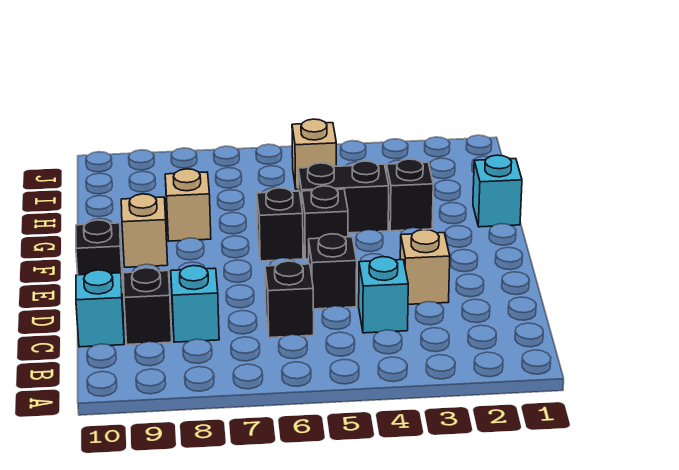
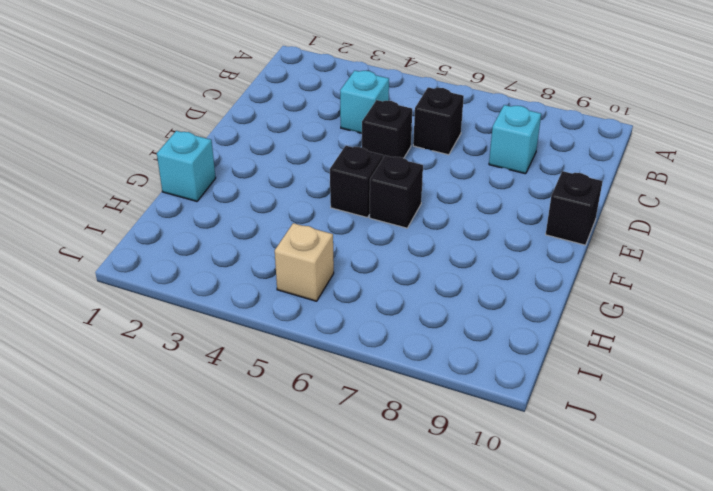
none -> black 1x1 brick [123,268,172,345]
none -> cyan 1x1 brick [76,270,124,347]
none -> tan 1x1 brick [400,230,450,304]

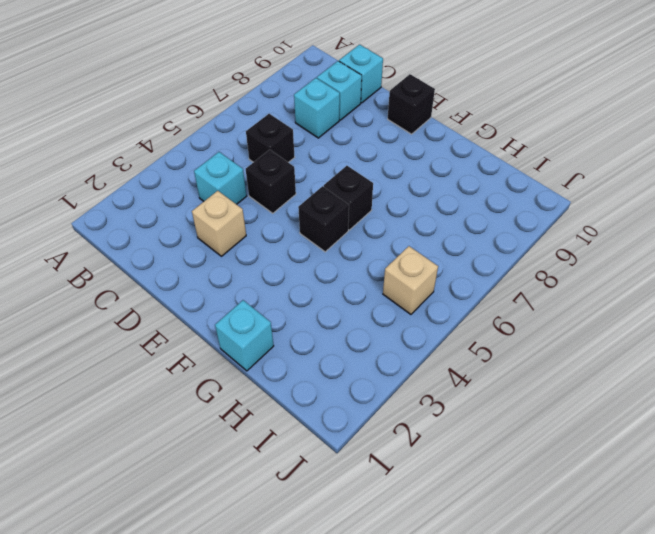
cyan 1x1 brick [317,61,362,120] -> black 1x1 brick [123,268,172,345]
none -> tan 1x1 brick [121,194,168,267]
none -> black 1x1 brick [386,159,433,231]
none -> black 1x2 brick [298,161,389,233]

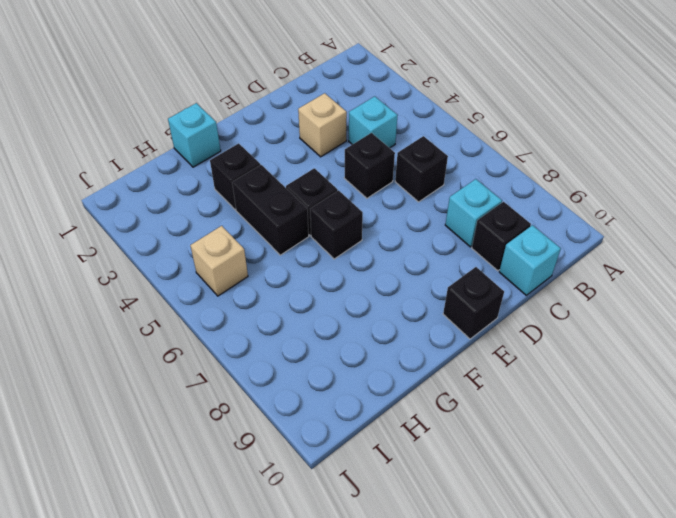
none -> tan 1x1 brick [121,194,168,267]
none -> tan 1x1 brick [165,169,211,241]

